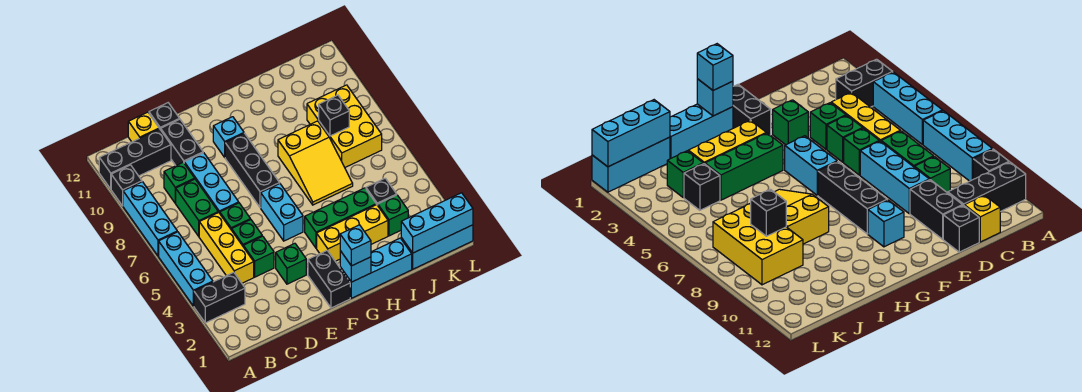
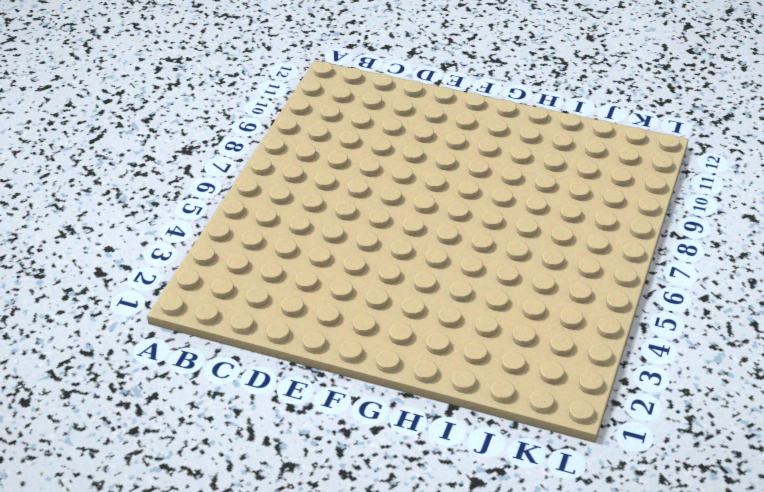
none -> black 1x2 brick [194,272,245,323]
none -> cyan 1x3 brick [159,232,213,306]
none -> cyan 1x3 brick [123,182,177,256]
none -> black 1x1 brick [111,165,142,206]

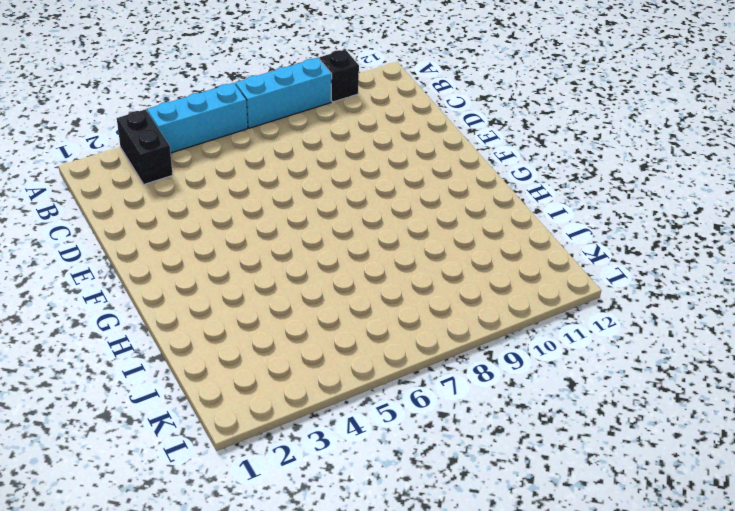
none -> black 1x3 brick [99,129,171,189]
none -> yellow 1x3 brick [199,212,254,283]
none -> green 1x2 brick [176,179,218,236]
none -> green 1x1 brick [164,162,195,203]

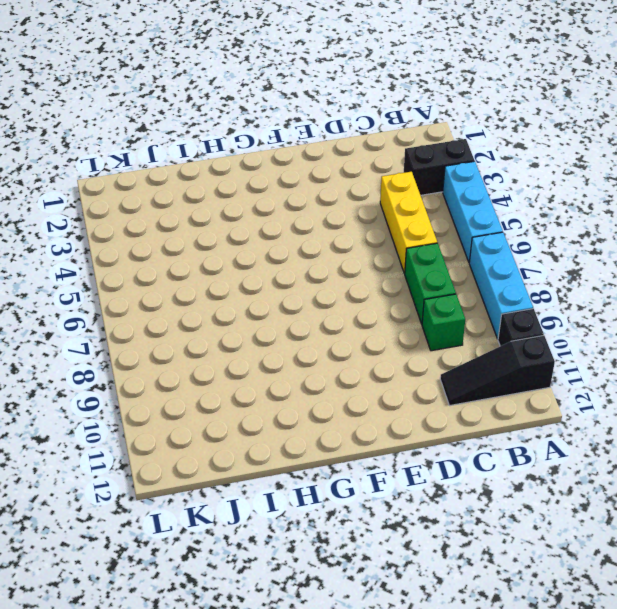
black 1x3 slope [440,336,555,406] -> black 1x3 brick [99,129,171,189]
none -> yellow 1x1 brick [128,112,159,142]
none -> green 1x1 brick [243,236,274,277]
none -> green 1x1 brick [232,220,262,246]
none -> green 1x1 brick [220,203,251,230]

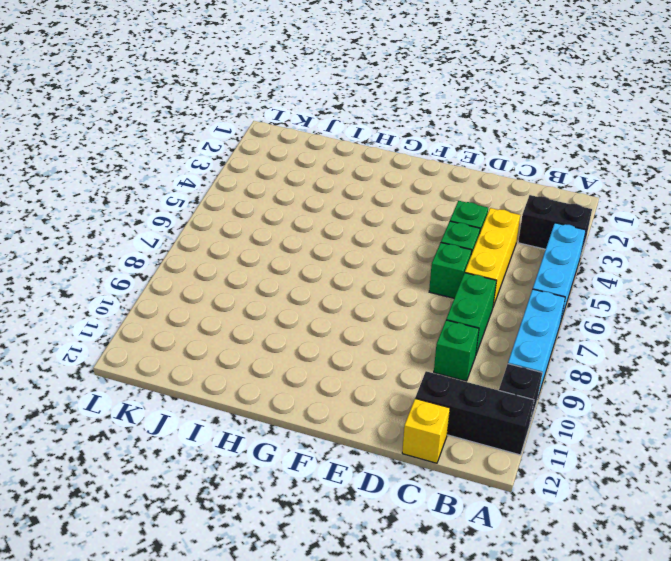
none -> cyan 1x3 brick [184,153,239,213]
none -> black 1x2 brick [161,119,203,165]
none -> black 1x1 brick [149,103,179,130]
none -> green 1x1 brick [276,243,306,284]

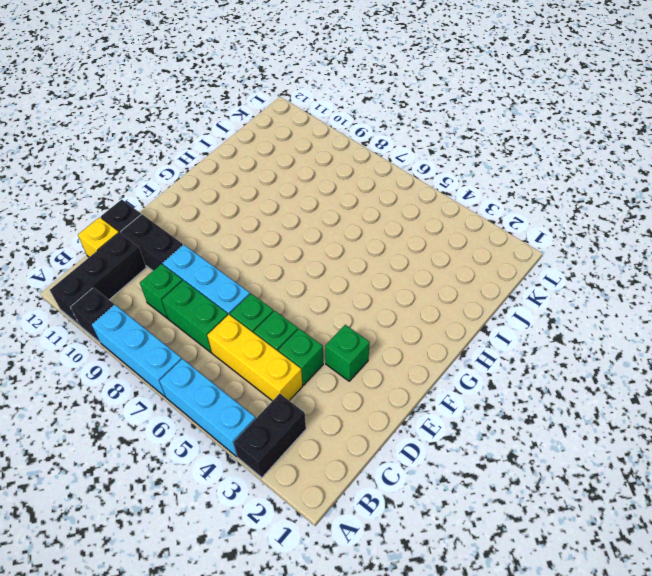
none -> black 1x2 brick [308,250,350,308]
none -> cyan 1x2 brick [261,184,303,241]
none -> black 1x3 brick [225,133,280,208]
none -> cyan 1x1 brick [213,117,244,157]

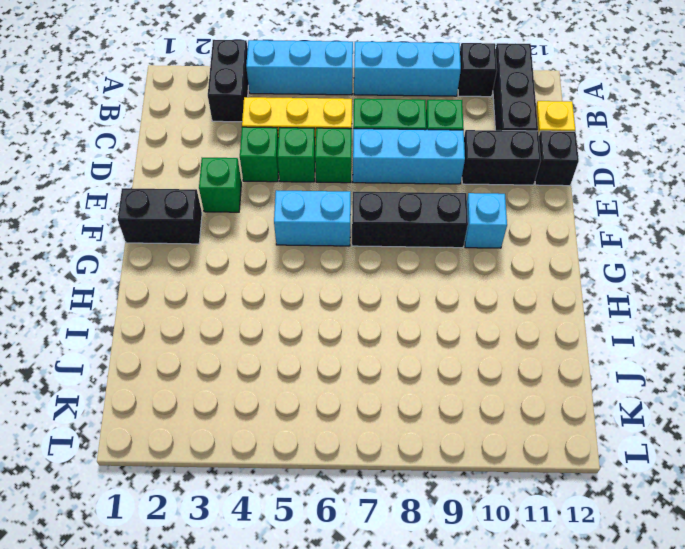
none -> cyan 1x3 brick [340,238,412,298]
none -> yellow 1x3 brick [317,205,388,261]
none -> green 1x3 brick [305,188,376,248]
none -> yellow 2x3 slope [278,121,353,205]

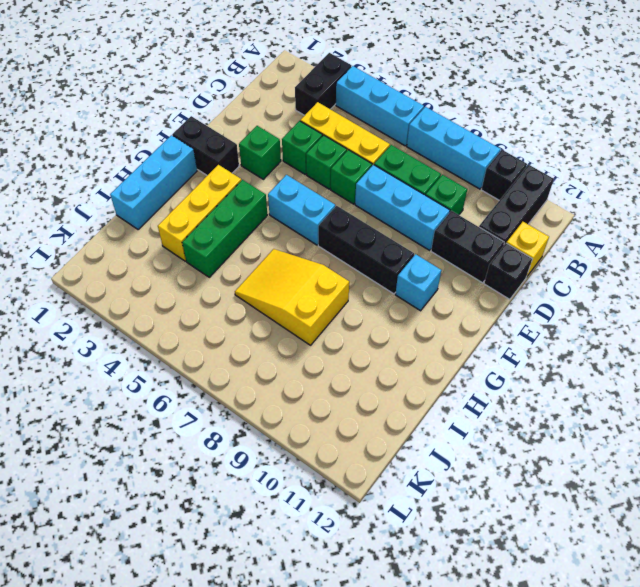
none -> cyan 1x3 brick [401,225,473,269]
none -> green 1x1 brick [378,195,408,236]
none -> black 1x1 brick [366,178,397,205]
none -> yellow 2x3 brick [307,85,382,167]

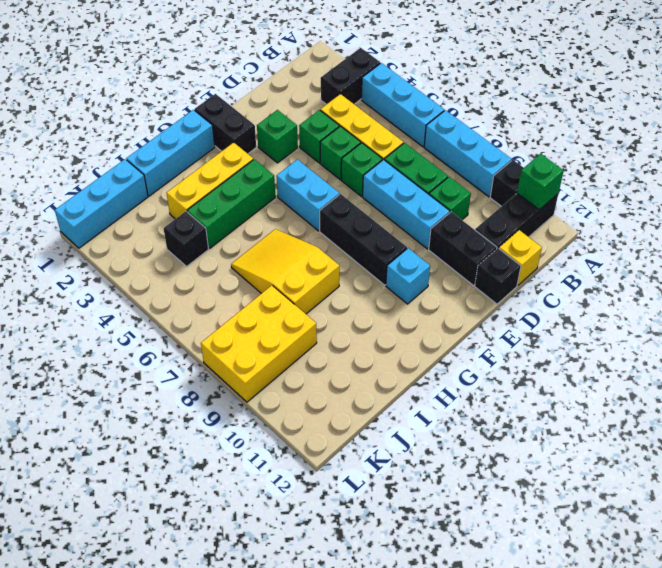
green 1x1 brick [517,154,564,210] -> green 1x1 brick moved to [378,195,408,236]
yellow 2x3 brick [201,285,317,402] -> yellow 2x3 brick turned to [307,85,382,167]
none -> cyan 1x1 brick [340,251,371,282]
none -> cyan 1x3 brick [401,193,473,253]
none -> black 1x1 brick [319,95,349,136]
none -> cyan 1x1 brick [340,225,371,266]

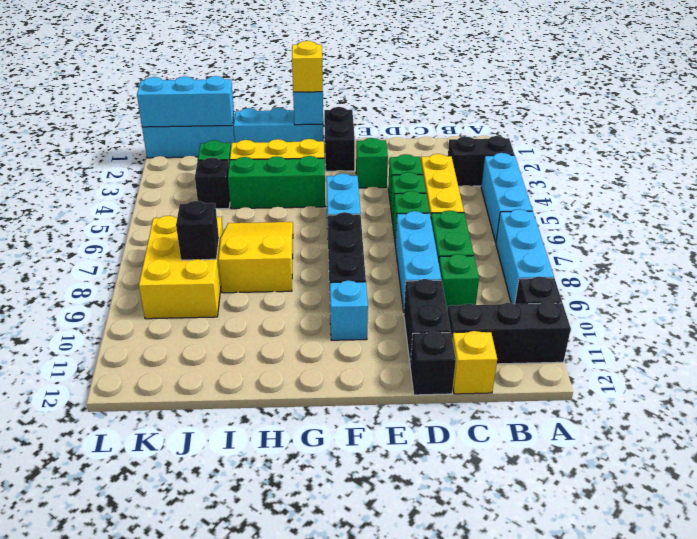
yellow 1x1 brick [292,41,323,92] -> cyan 1x1 brick [340,225,371,266]

